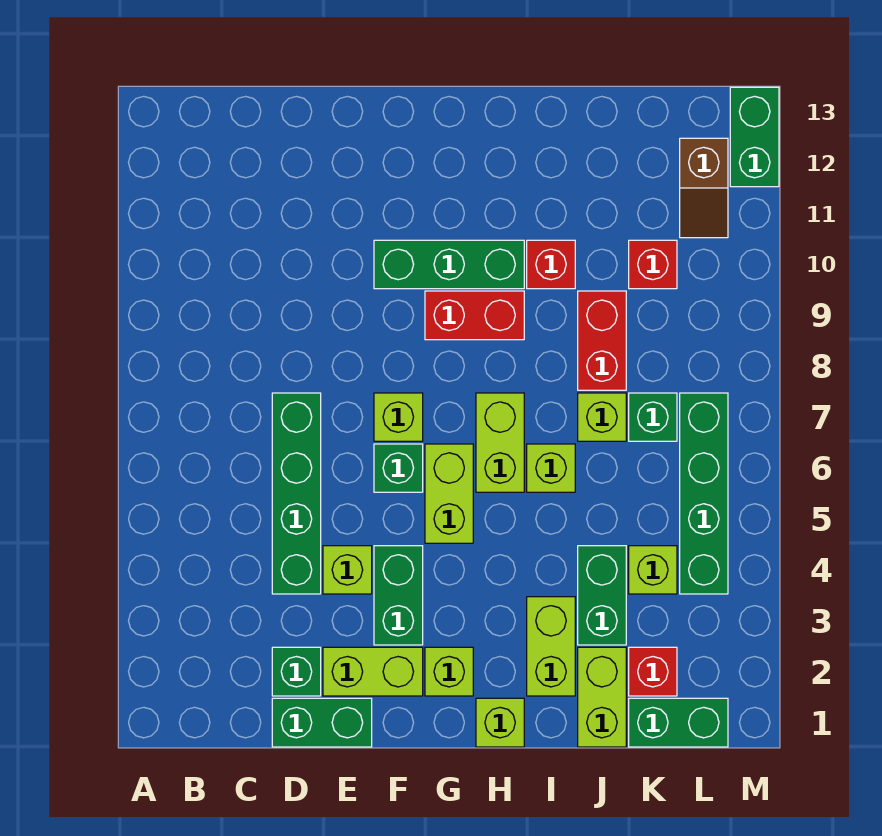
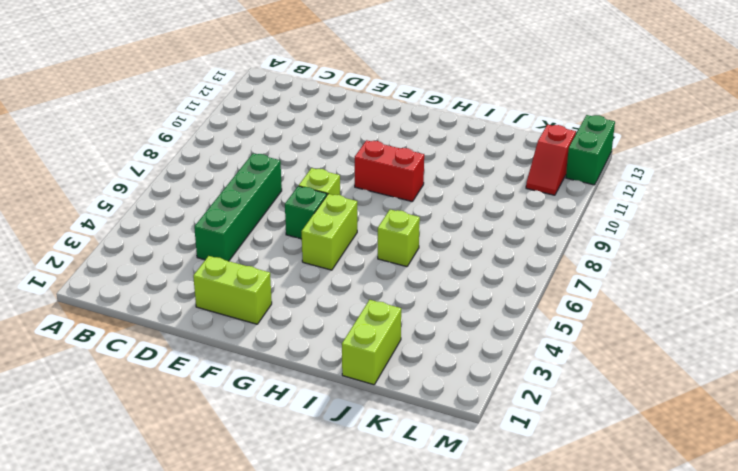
red 1x2 slope [526,125,576,195] -> brown 1x2 slope [680,138,728,238]
none -> green 1x2 brick [272,698,372,747]
none -> green 1x1 brick [272,647,321,696]
none -> lime 1x1 brick [323,546,372,594]

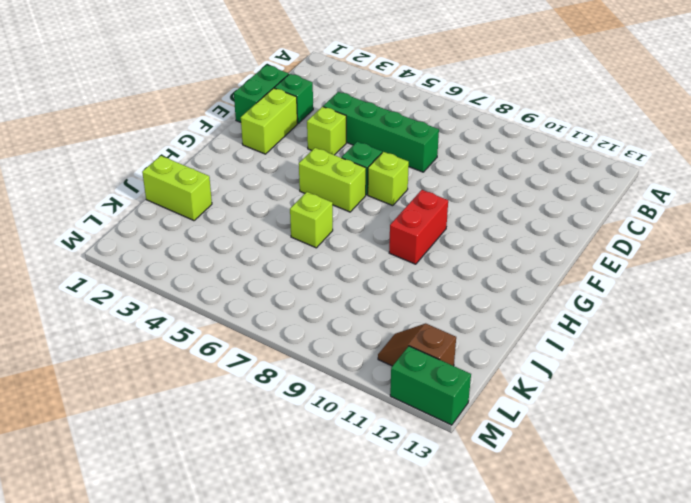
none -> green 1x2 brick [374,546,423,645]
none -> green 1x3 brick [374,240,524,289]
none -> lime 1x1 brick [425,647,473,696]

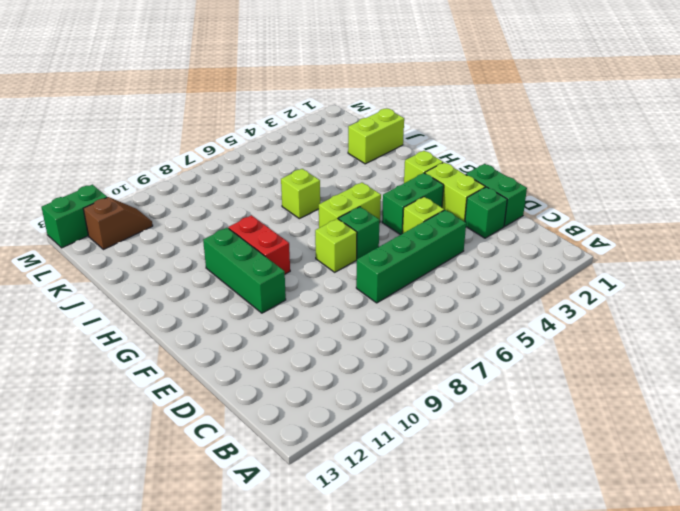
none -> lime 1x1 brick [476,698,524,747]
none -> lime 1x2 brick [476,393,524,492]
none -> lime 1x2 brick [527,597,575,696]

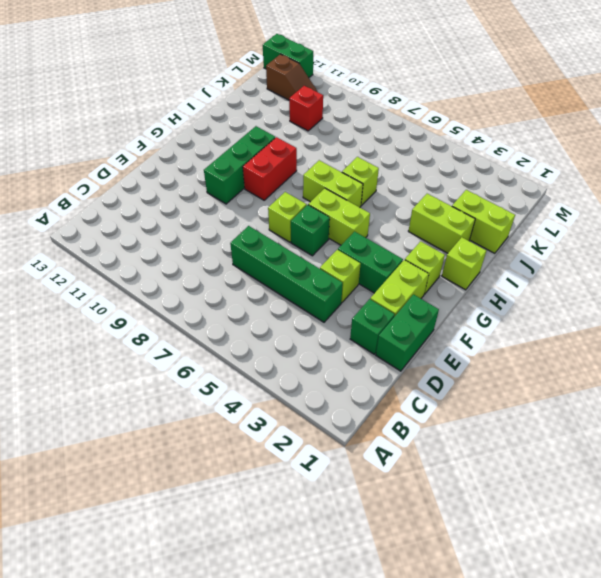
none -> red 1x1 brick [527,240,575,289]
none -> green 1x2 brick [578,546,626,645]
none -> lime 1x1 brick [578,393,626,441]

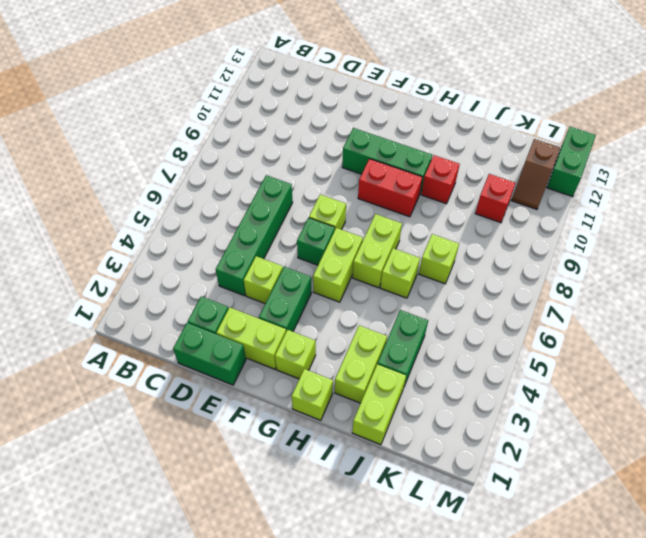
none -> red 1x2 brick [578,291,626,390]
none -> green 1x2 brick [629,698,728,747]
none -> red 1x1 brick [629,647,677,696]

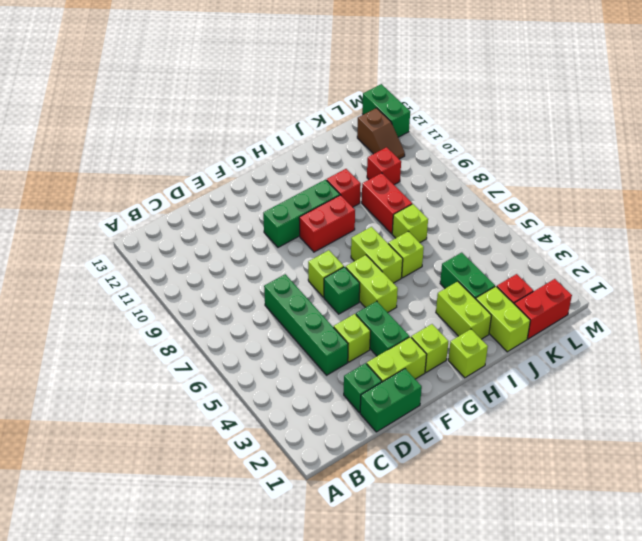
red 1x2 brick [514,279,572,339] -> green 1x2 brick [629,698,728,747]
none -> lime 1x1 brick [629,546,677,594]
none -> green 1x1 brick [629,393,677,441]
none -> green 1x4 brick [680,393,728,594]

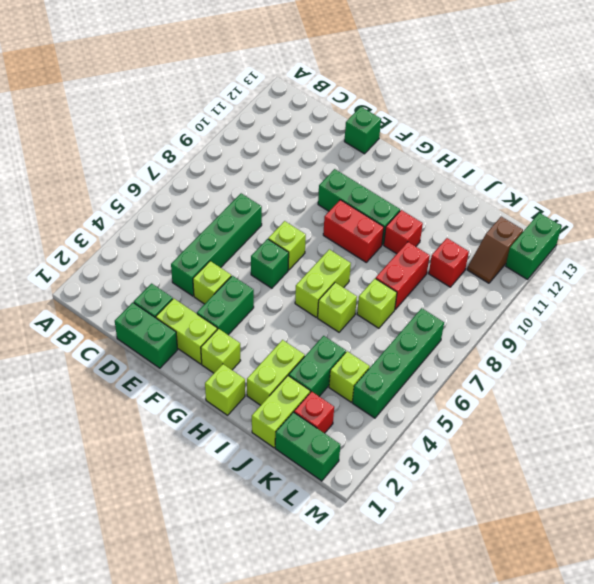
green 1x1 brick [344,107,381,154] -> green 1x1 brick moved to [629,393,677,441]
none -> lime 1x2 brick [425,444,473,543]

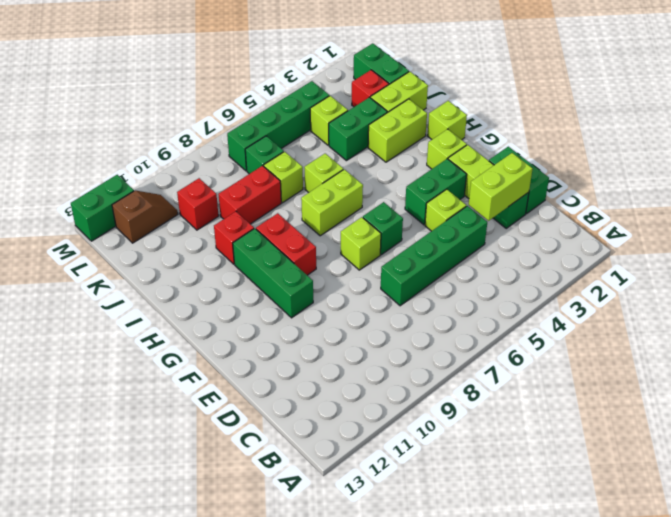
lime 1x2 brick [469,153,532,221] -> lime 1x2 brick moved to [425,444,473,543]

